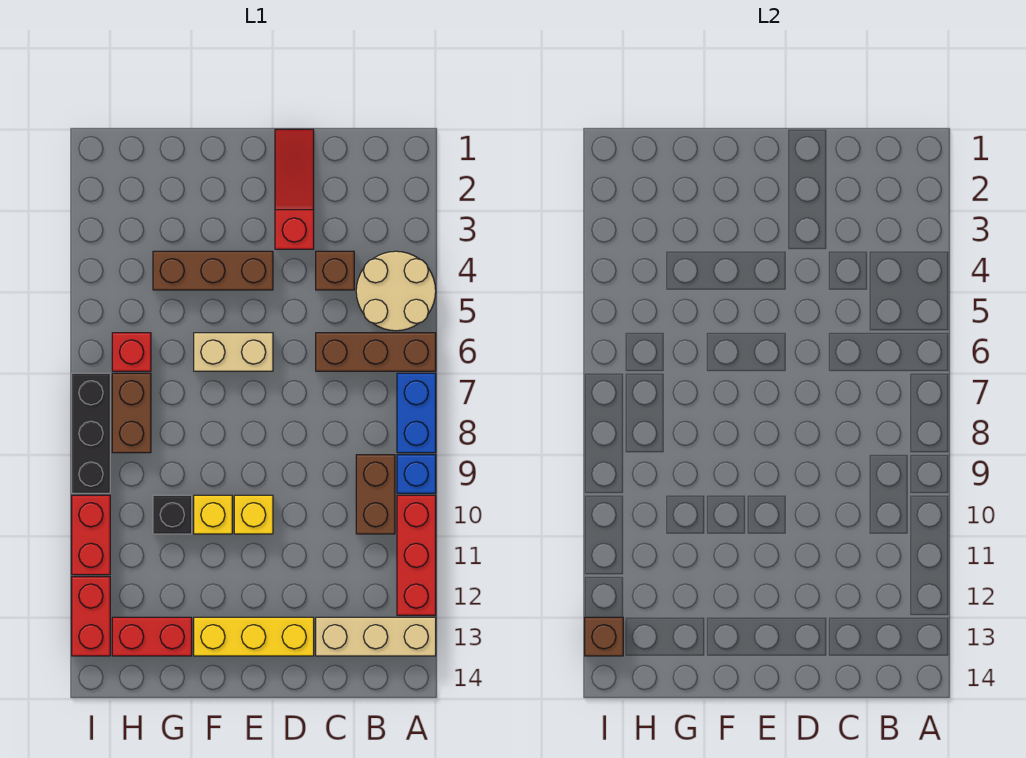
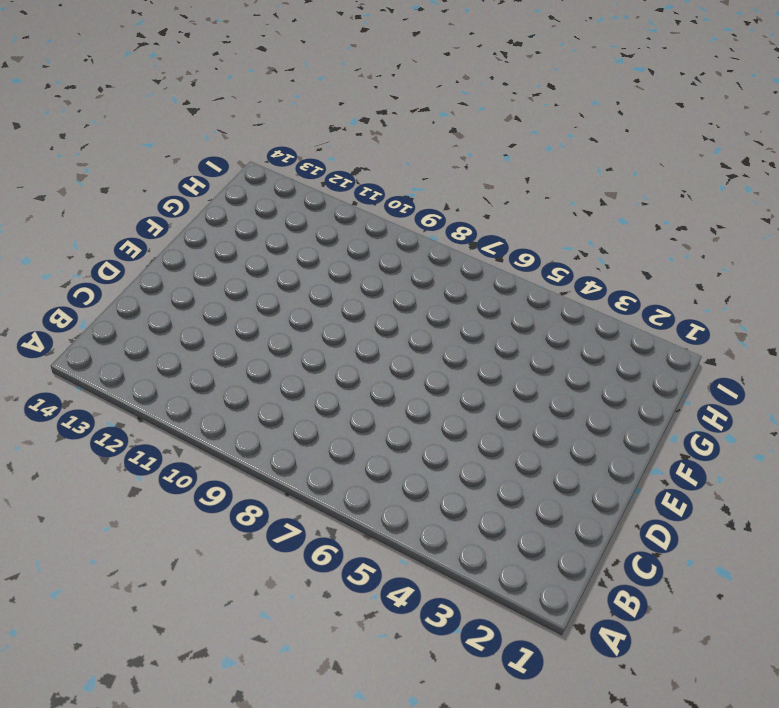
none -> tan 2x2 round brick [356,251,436,331]
none -> brown 1x3 brick [316,333,436,371]
none -> blue 1x2 brick [397,373,436,453]

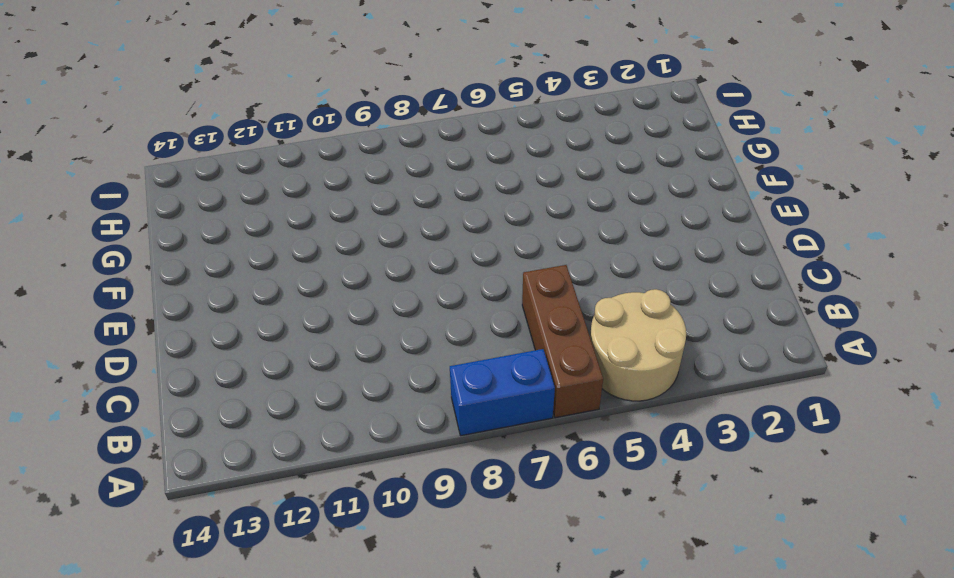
none -> blue 1x1 brick [397,455,436,493]
none -> red 1x3 brick [397,495,436,615]
none -> tan 1x3 brick [316,617,436,656]

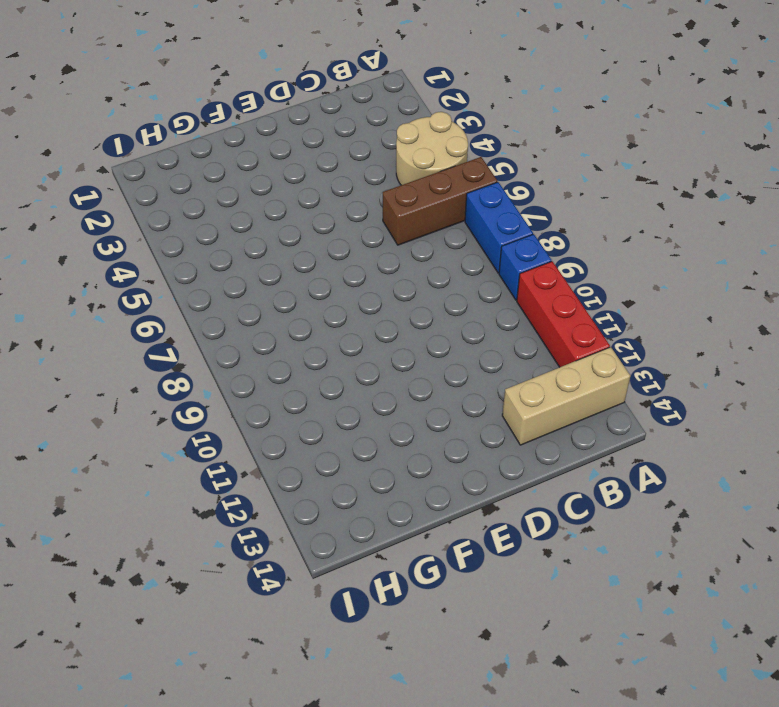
none -> brown 1x2 brick [356,455,395,534]
none -> brown 1x1 brick [316,251,354,290]
none -> red 1x3 slope [275,129,314,249]

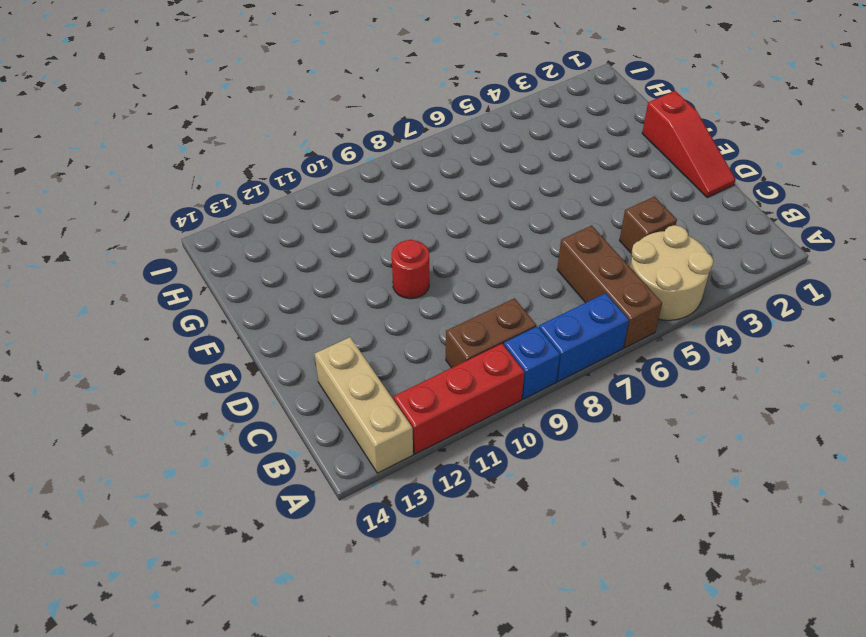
red 1x3 slope [642,91,736,198] -> red 1x3 slope turned to [275,129,314,249]
red 1x1 round brick [392,240,429,299] -> yellow 1x1 brick [234,495,273,534]
none -> yellow 1x3 brick [194,617,314,656]
none -> brown 1x3 brick [153,251,273,290]
none -> tan 1x2 brick [194,333,273,371]

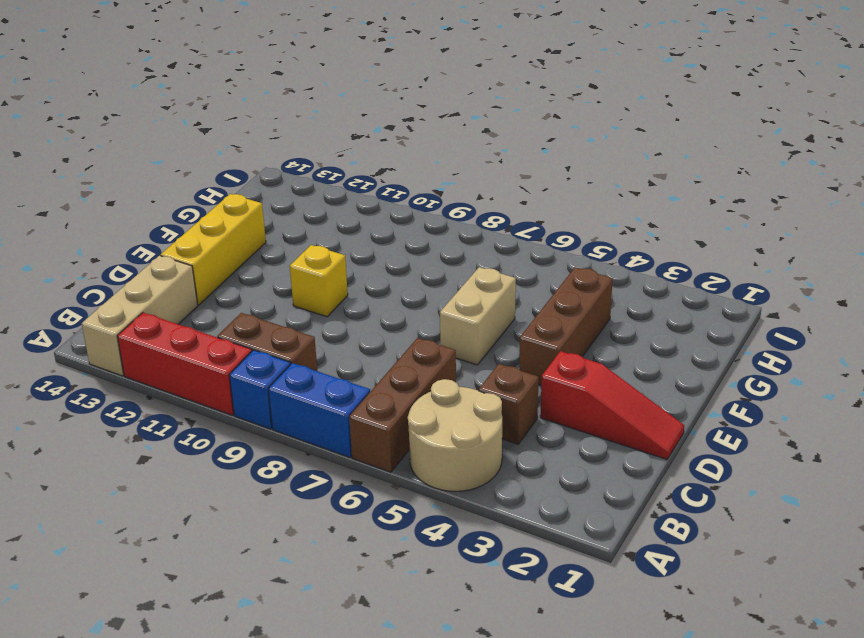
none -> yellow 1x1 brick [194,495,232,534]
none -> black 1x1 brick [153,495,192,534]
none -> red 1x2 brick [112,617,192,656]

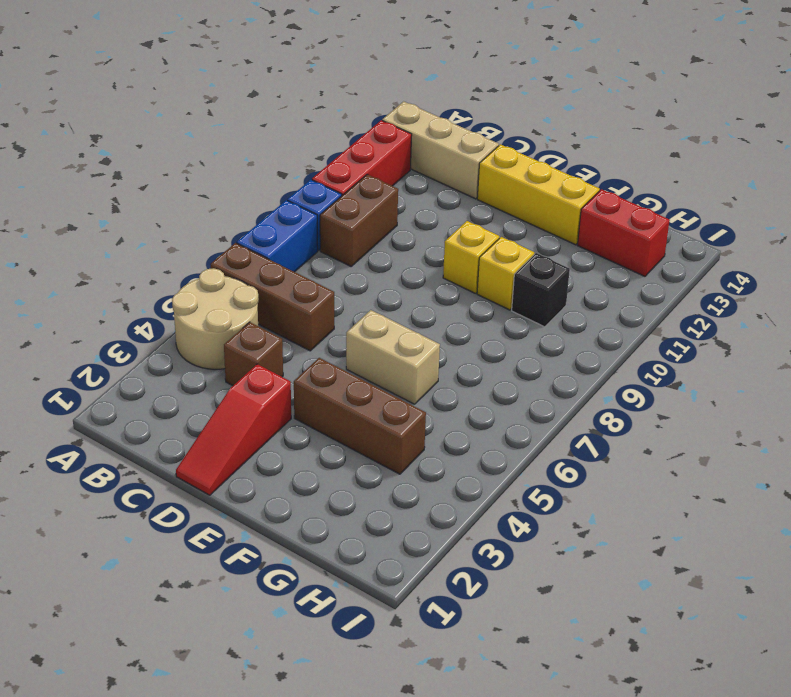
none -> red 1x1 brick [112,333,151,371]
none -> brown 1x2 brick [112,373,151,453]
none -> black 1x3 brick [72,373,110,493]

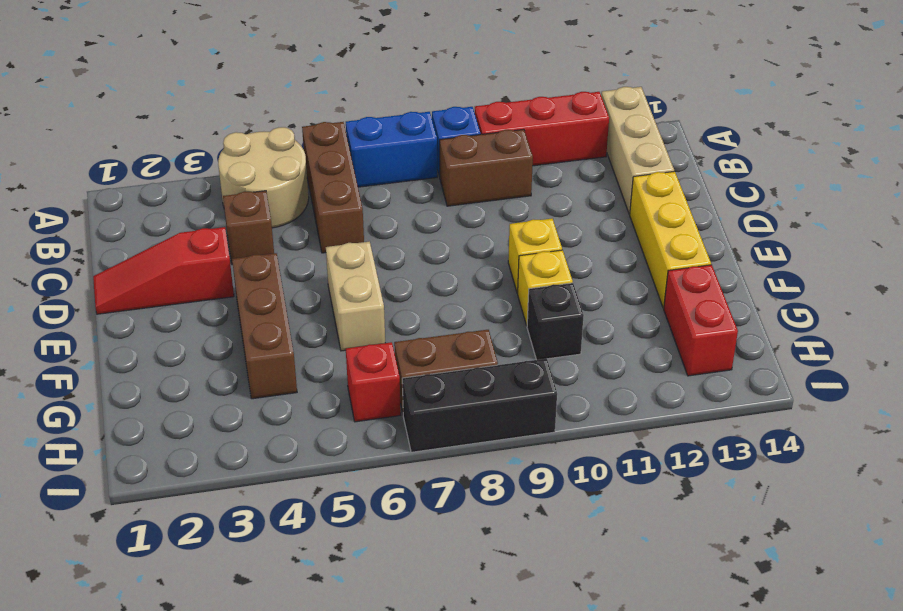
none -> red 1x2 brick [72,495,110,575]
none -> red 1x2 brick [72,577,110,656]
none -> brown 1x1 brick [585,617,623,656]

